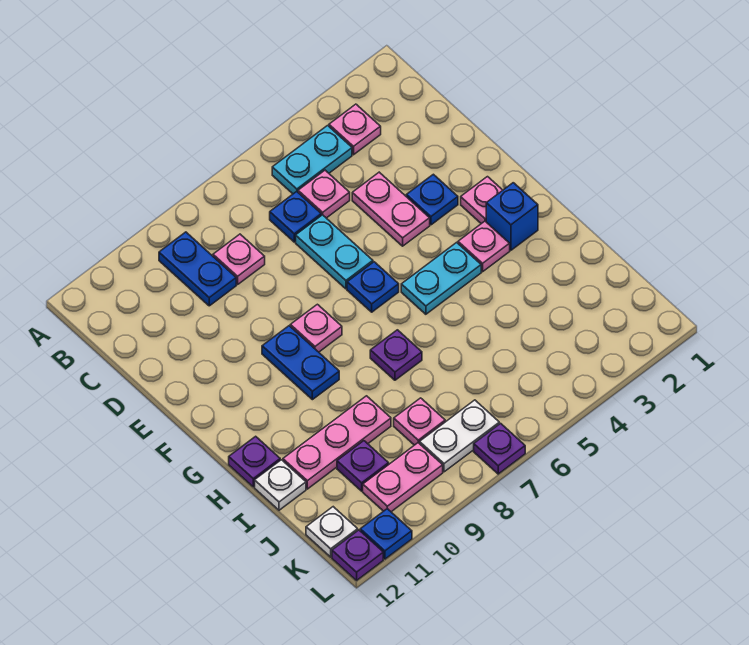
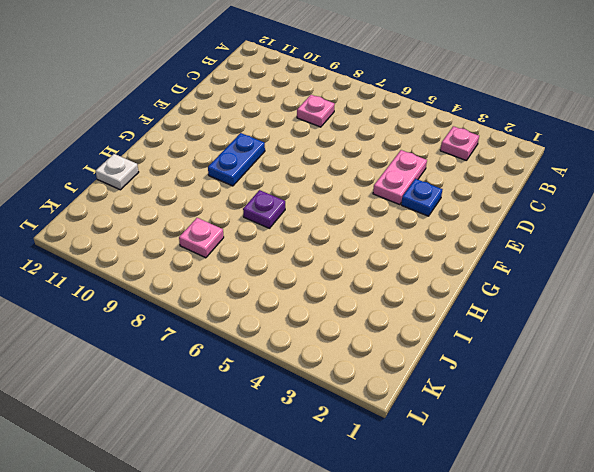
none -> cyan 1x2 plate [272,126,352,194]
none -> blue 1x2 plate [159,232,236,306]
none -> pink 1x1 plate [298,170,350,218]

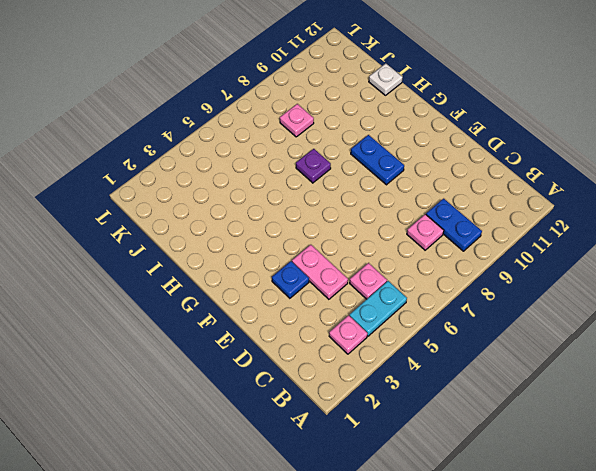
none -> blue 1x1 plate [270,191,321,242]
none -> cyan 1x2 plate [296,215,373,289]
none -> pink 1x1 plate [461,177,503,224]

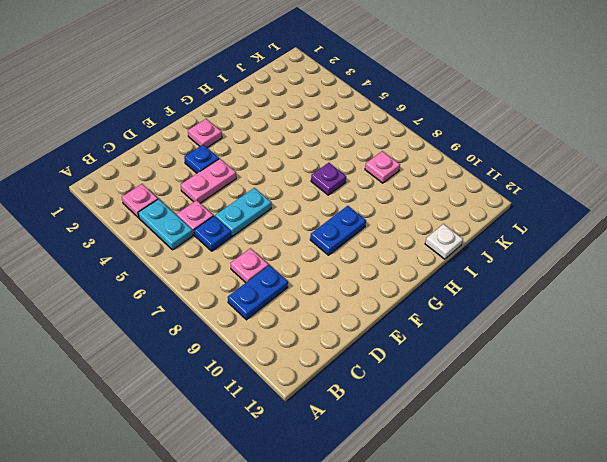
none -> blue 1x1 plate [347,262,399,312]
none -> pink 1x1 plate [290,304,342,352]
none -> blue 1x1 brick [486,183,538,250]

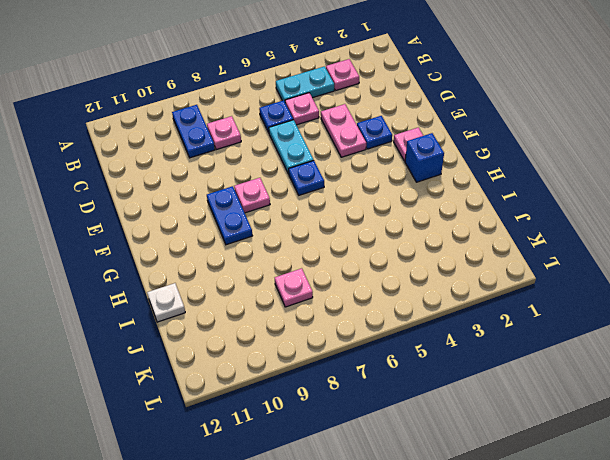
none -> pink 1x1 plate [458,221,510,272]
none -> cyan 1x2 plate [401,242,481,314]
none -> purple 1x1 plate [370,330,422,380]

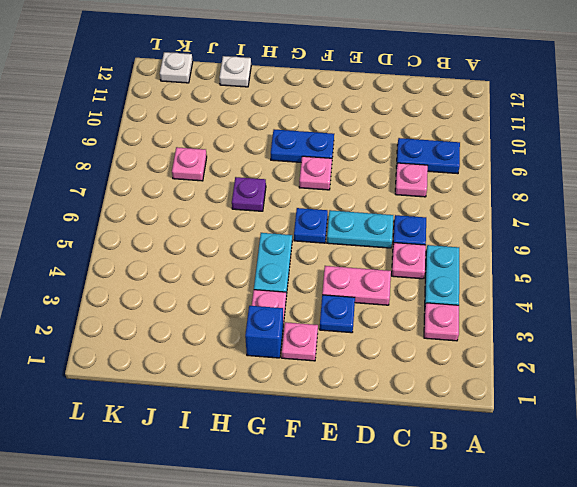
none -> purple 1x1 plate [229,436,280,487]
none -> pink 1x3 plate [283,396,391,489]
none -> purple 1x1 plate [337,441,389,491]

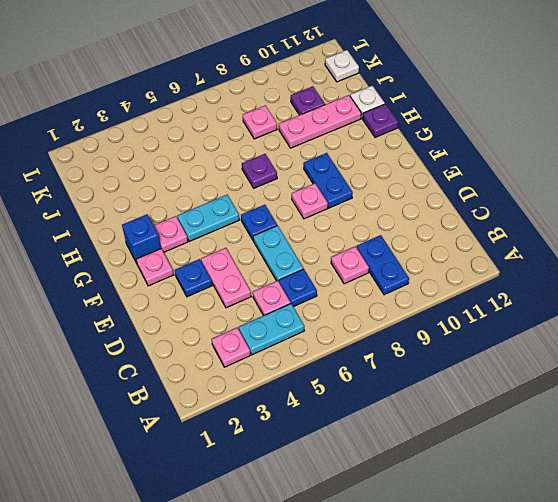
none -> white 1x2 plate [420,400,499,472]
none -> pink 1x2 plate [363,443,443,512]
none -> purple 1x1 plate [474,423,525,474]

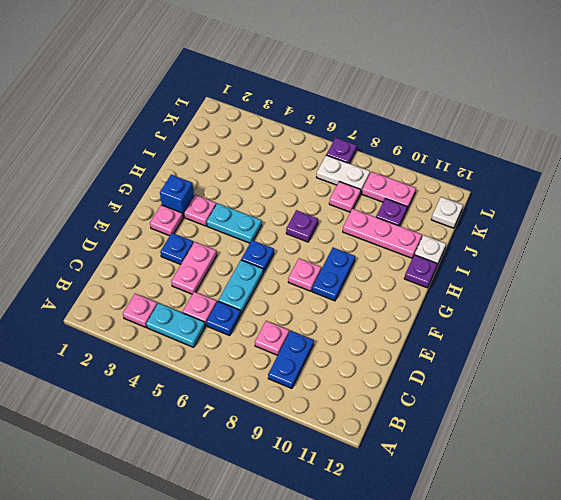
none -> blue 1x1 plate [360,509,412,559]
none -> purple 1x1 plate [332,530,383,580]

